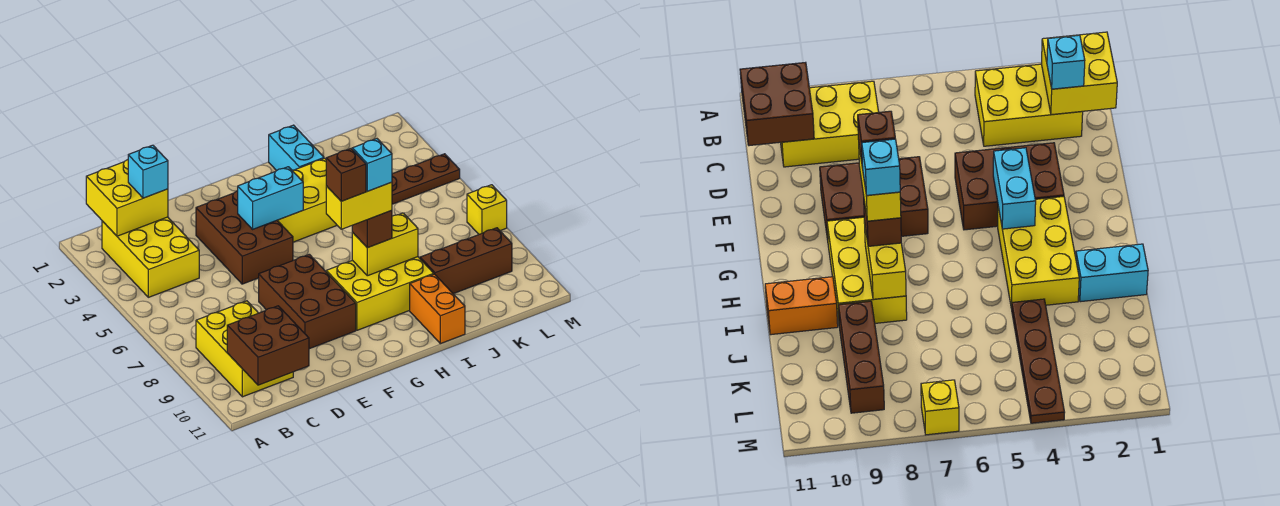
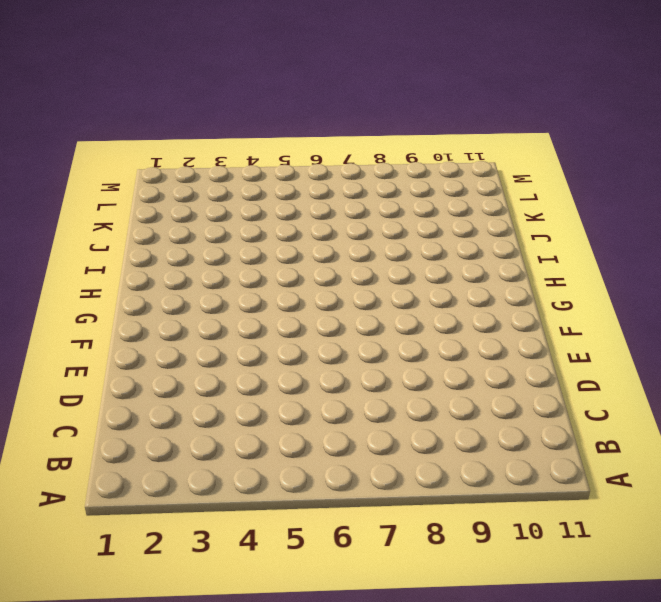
none -> yellow 2x3 brick [102,217,199,297]
none -> yellow 2x3 brick [196,301,293,397]
none -> brown 2x3 brick [196,191,293,284]

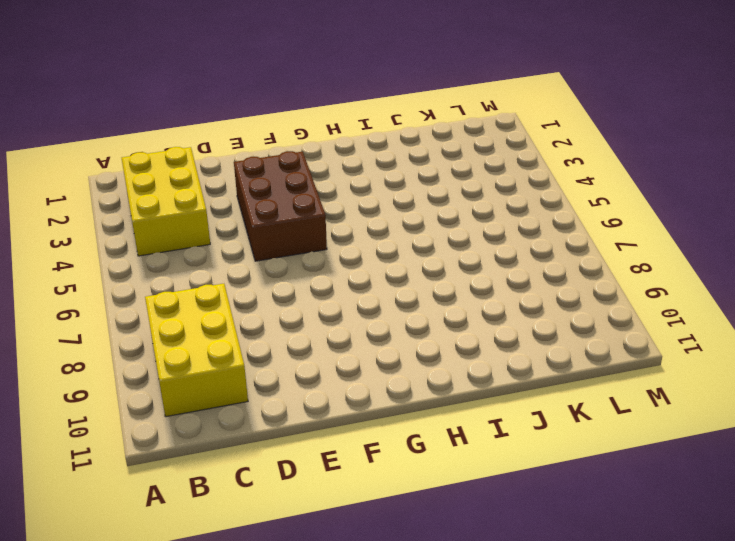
none -> brown 2x3 brick [259,254,356,349]
none -> yellow 2x3 brick [277,158,337,242]
none -> yellow 2x3 brick [326,257,434,330]

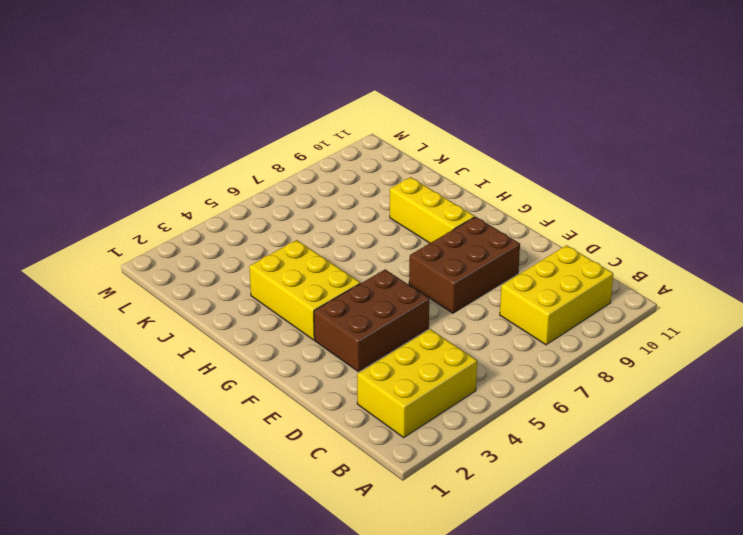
yellow 1x3 brick [390,177,475,243] -> yellow 2x3 brick [326,257,434,330]
none -> cyan 1x2 brick [269,125,324,171]
none -> orange 1x2 brick [410,274,465,344]
none -> brown 1x4 plate [392,154,460,204]

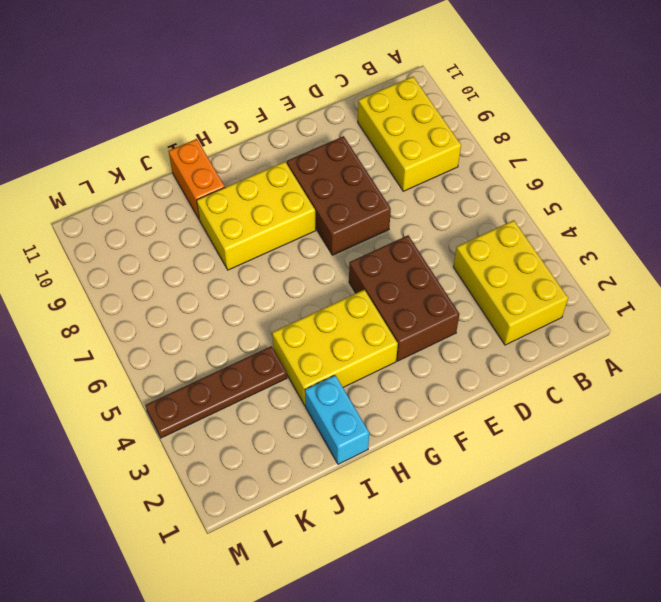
none -> brown 1x3 brick [420,228,512,294]
none -> yellow 1x1 brick [467,185,507,234]
none -> yellow 2x2 brick [86,160,168,236]

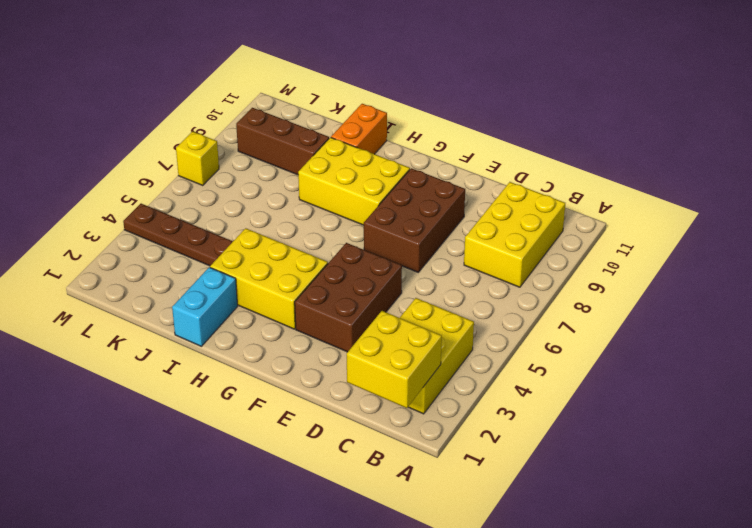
none -> brown 2x2 brick [227,306,309,385]
none -> cyan 1x2 brick [238,167,303,229]
none -> yellow 1x2 brick [352,213,418,276]

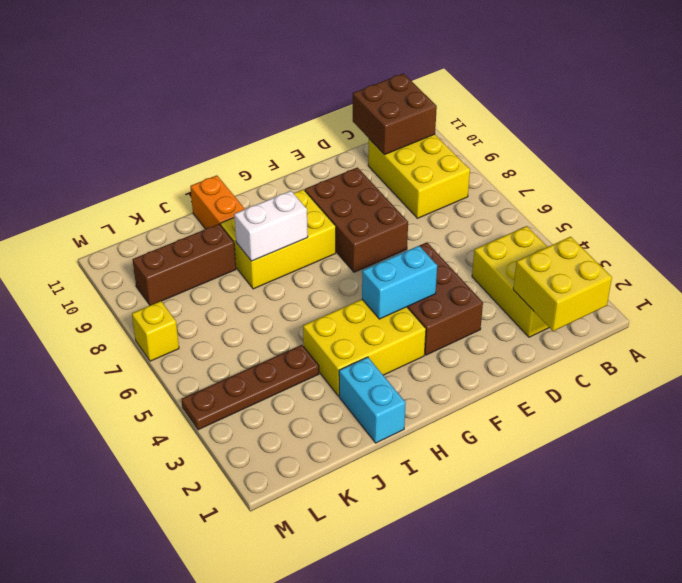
white 1x2 brick [234,191,308,261] -> yellow 1x2 brick [352,213,418,276]
none -> cyan 1x1 brick [128,145,168,198]
none -> brown 1x1 brick [352,210,392,248]
none -> yellow 1x2 brick [326,182,392,229]

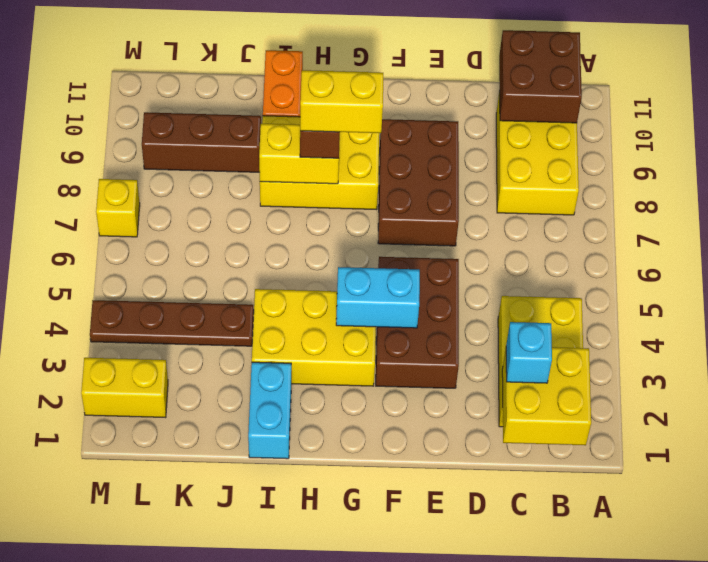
yellow 1x2 brick [81,358,168,418] -> none
none -> brown 1x1 brick [326,149,366,201]
none -> cyan 1x1 brick [352,139,392,191]

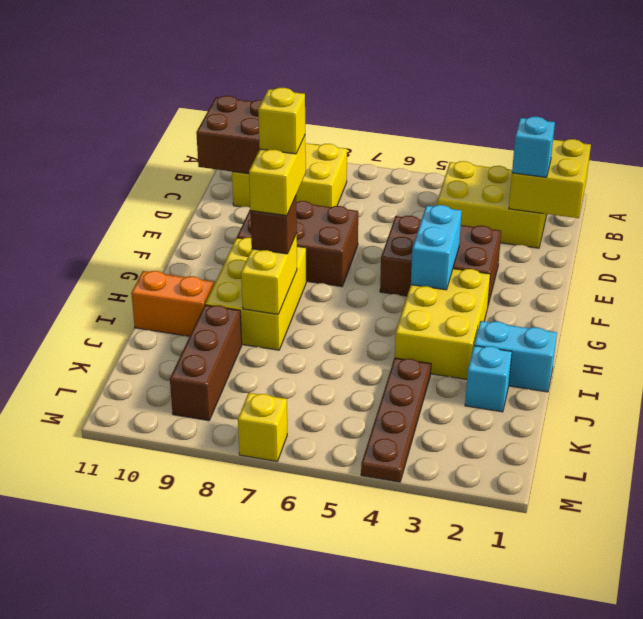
yellow 1x1 brick [258,88,305,154] -> brown 1x1 brick [326,149,366,201]
cyan 1x1 brick [465,346,512,412] -> cyan 1x1 brick moved to [352,139,392,191]

